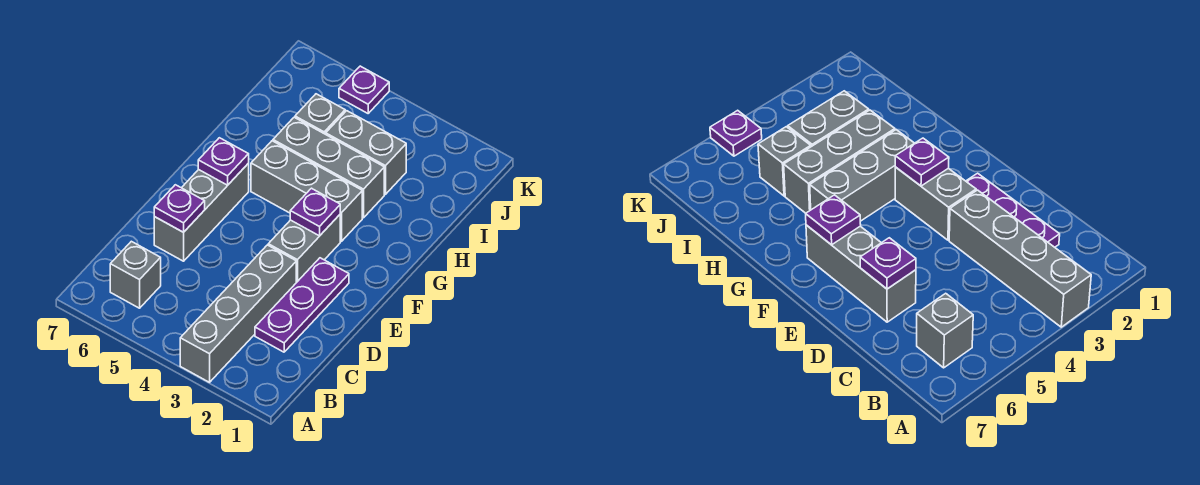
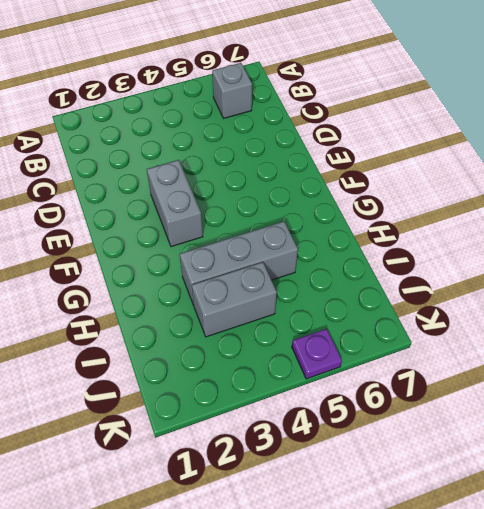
none -> grey 1x4 brick [180,245,296,382]
none -> purple 1x3 plate [255,258,349,352]
none -> grey 1x3 brick [154,164,249,261]

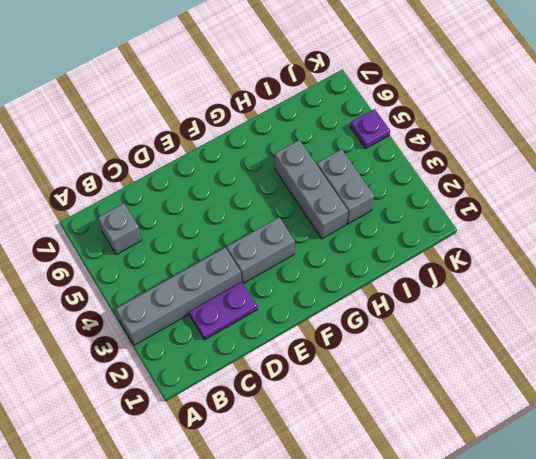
purple 1x2 plate [189,282,258,340] -> purple 1x3 plate [255,258,349,352]
none -> grey 1x3 brick [154,164,249,261]
none -> grey 1x3 brick [251,141,362,241]
none -> grey 1x1 brick [295,94,345,134]

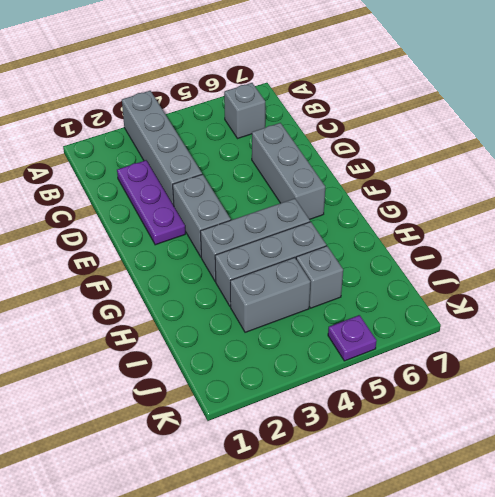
none -> purple 1x1 plate [154,185,205,232]
none -> purple 1x1 plate [290,188,340,236]
none -> purple 1x1 plate [198,138,249,185]

